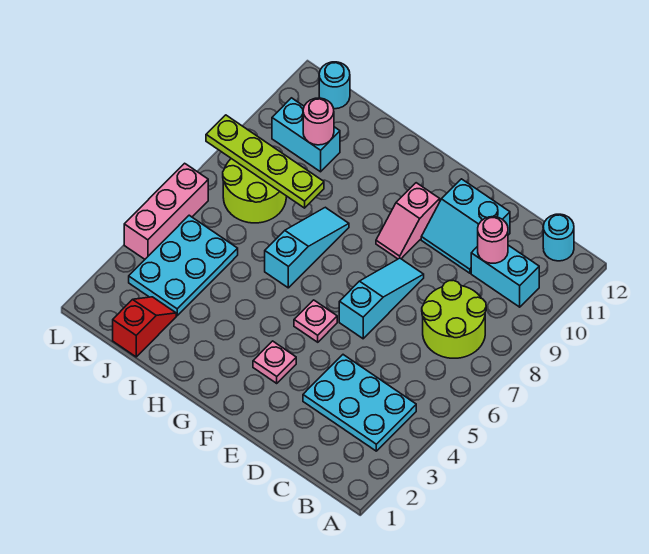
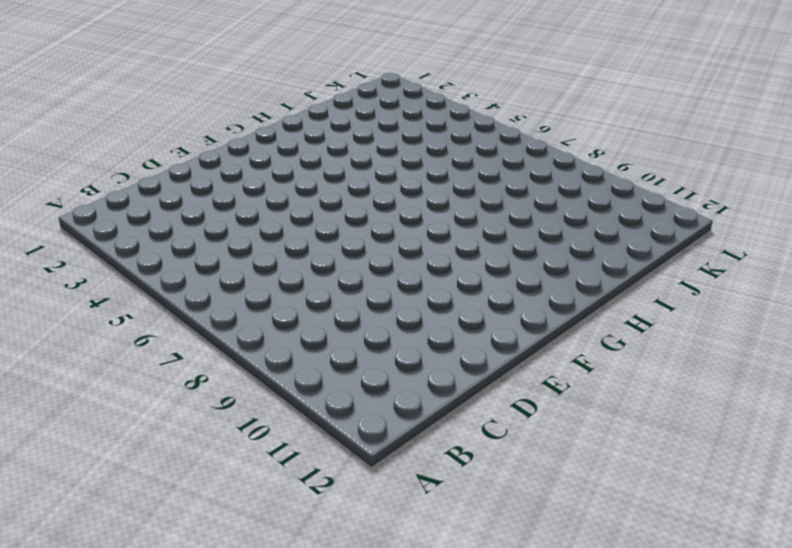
none -> cyan 2x3 plate [303,355,416,451]
none -> lime 2x2 round brick [422,280,486,358]
none -> cyan 1x2 brick [471,245,539,307]

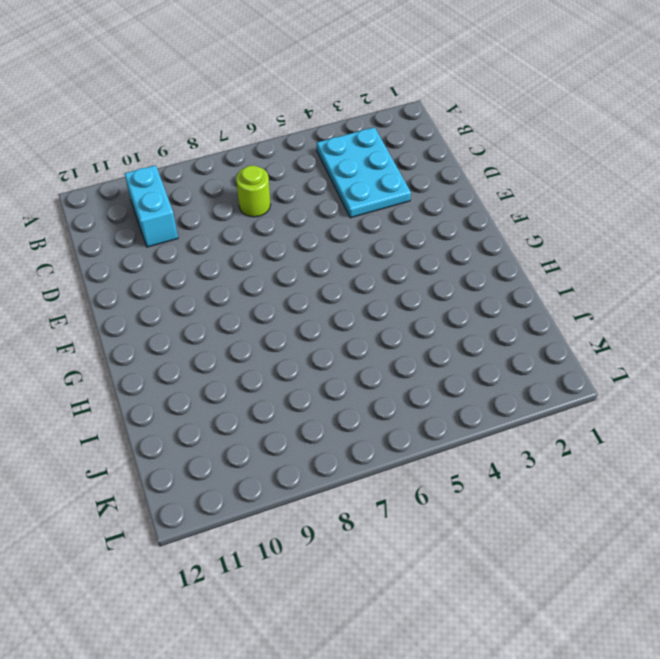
lime 1x1 round brick [236,165,271,217] -> lime 2x2 round brick [422,280,486,358]
none -> cyan 1x1 round brick [543,214,574,261]
none -> cyan 2x2 slope [421,179,510,273]
none -> cyan 1x3 slope [339,258,424,339]

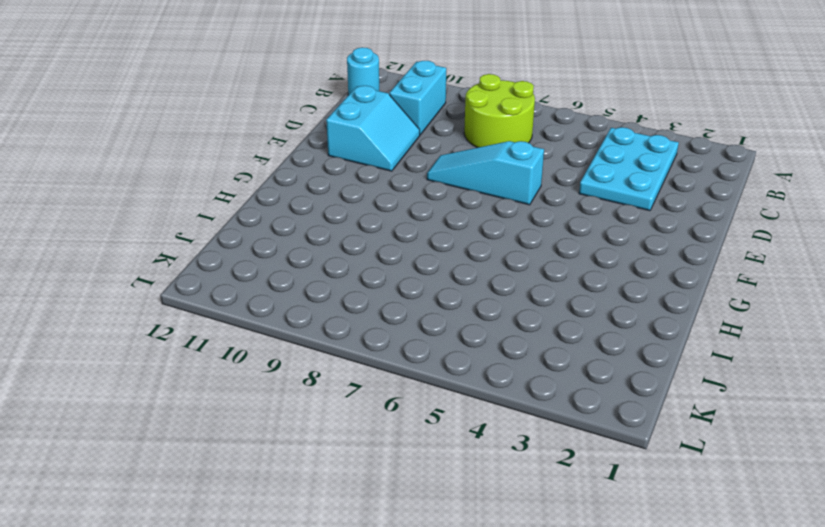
none -> pink 1x1 plate [253,341,296,383]
none -> pink 1x1 plate [294,300,337,342]
none -> pink 1x2 slope [376,183,440,259]

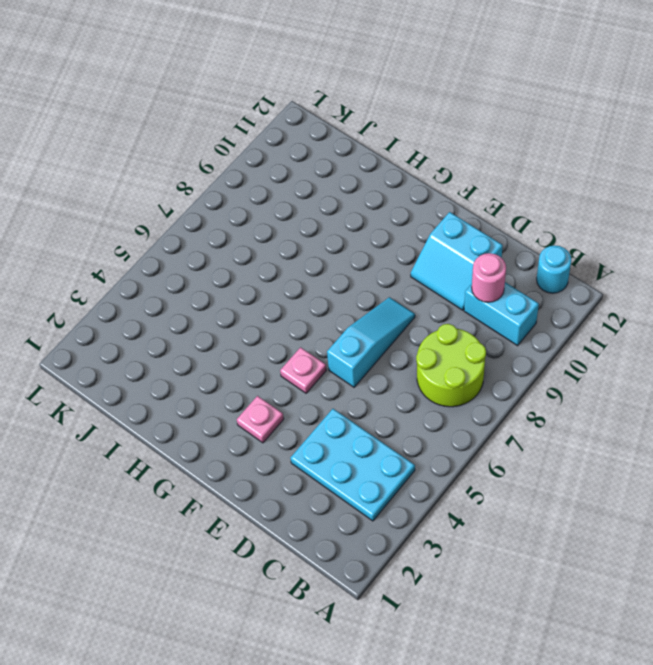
none -> pink 1x2 slope [376,183,440,259]
none -> cyan 1x3 slope [265,207,349,288]
none -> red 1x2 slope [113,297,176,357]

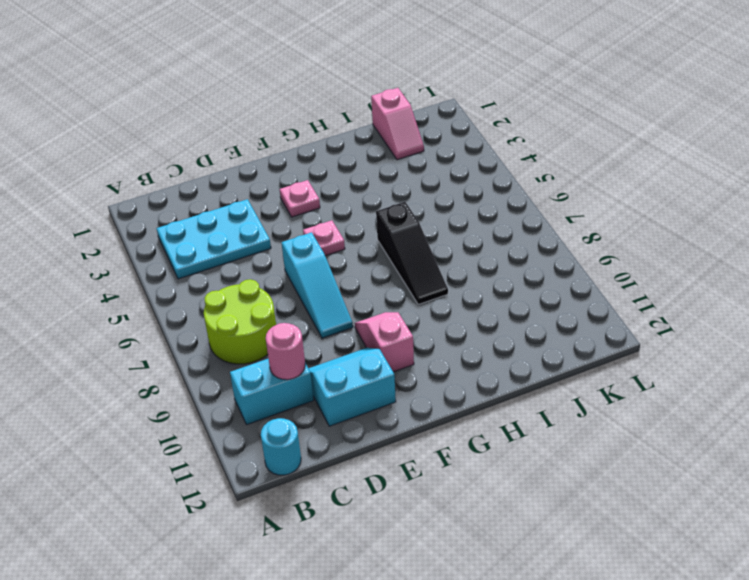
black 1x3 slope [376,202,448,304] -> cyan 1x3 slope [265,207,349,288]
pink 1x2 slope [371,88,424,160] -> red 1x2 slope [113,297,176,357]
none -> cyan 2x3 plate [129,215,238,316]
none -> lime 2x2 round brick [223,159,286,223]
none -> cyan 1x2 brick [272,98,340,172]

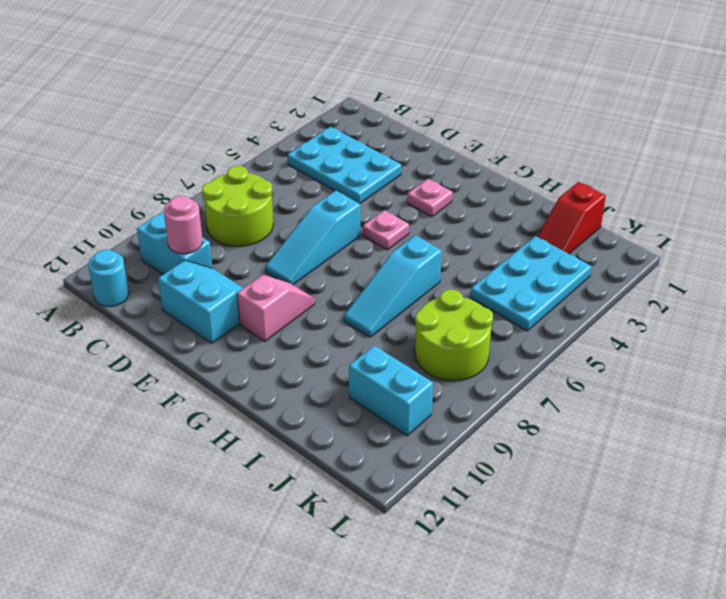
none -> cyan 1x1 round brick [319,62,350,109]
none -> pink 1x3 brick [124,163,208,259]
none -> lime 1x4 plate [206,115,324,208]

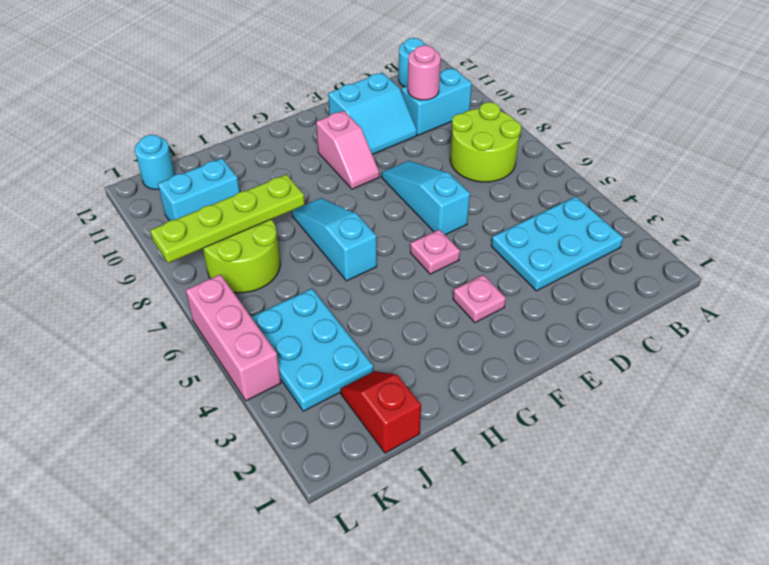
none -> pink 1x1 round brick [303,98,334,145]

